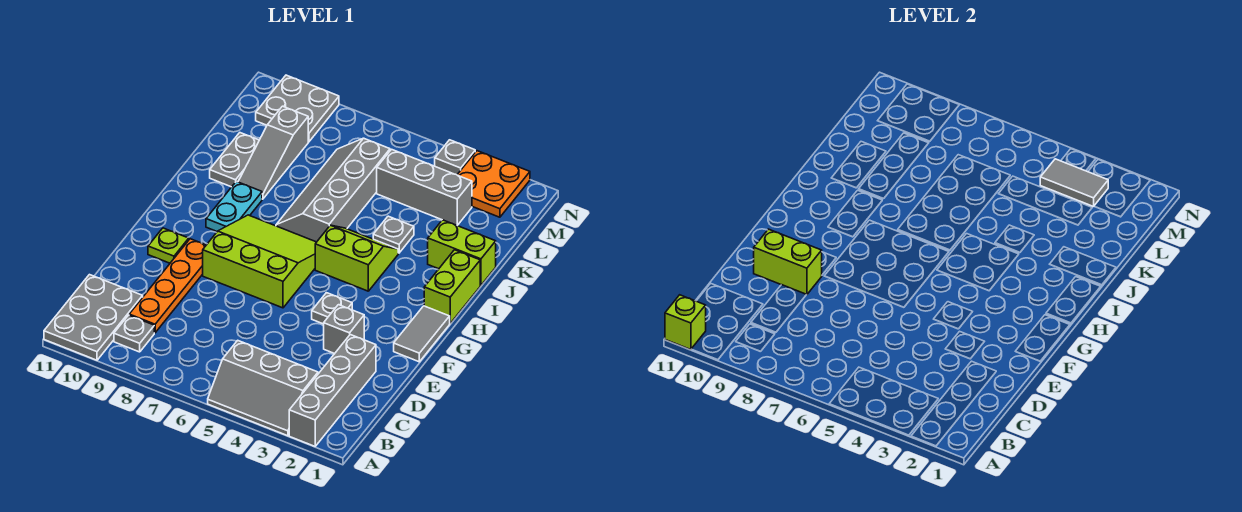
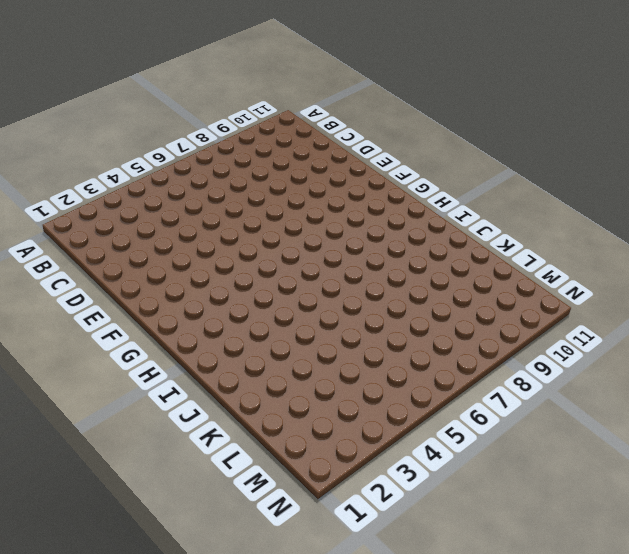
none -> grey 1x4 brick [289,335,376,446]
none -> grey 2x3 slope [208,340,318,436]
none -> grey 2x3 plate [44,275,143,360]

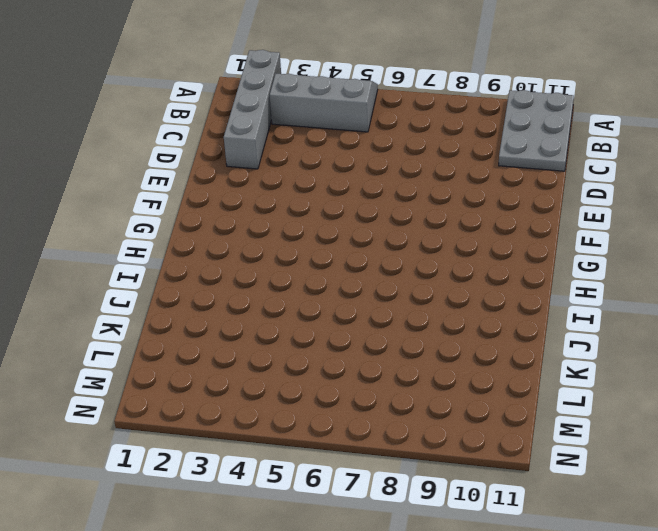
none -> grey 1x1 plate [114,315,154,352]
none -> orange 1x4 plate [129,239,206,333]
none -> grey 1x1 brick [324,305,364,354]

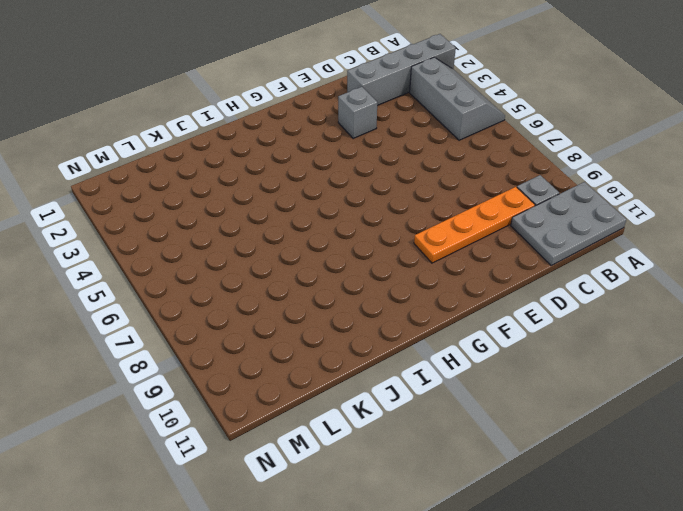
none -> grey 1x2 tile [394,306,450,362]
none -> grey 1x1 plate [312,293,352,324]
none -> lime 3x3 slope [203,215,316,308]

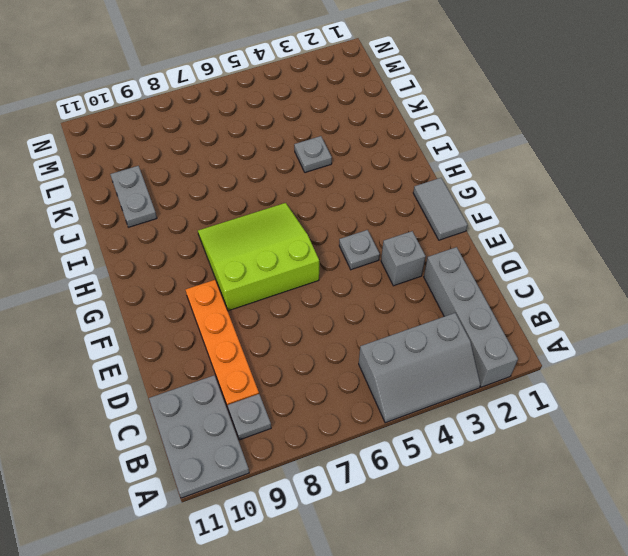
none -> lime 1x1 plate [148,228,189,263]
none -> lime 1x2 brick [424,250,480,323]
none -> lime 2x2 slope [315,225,398,291]

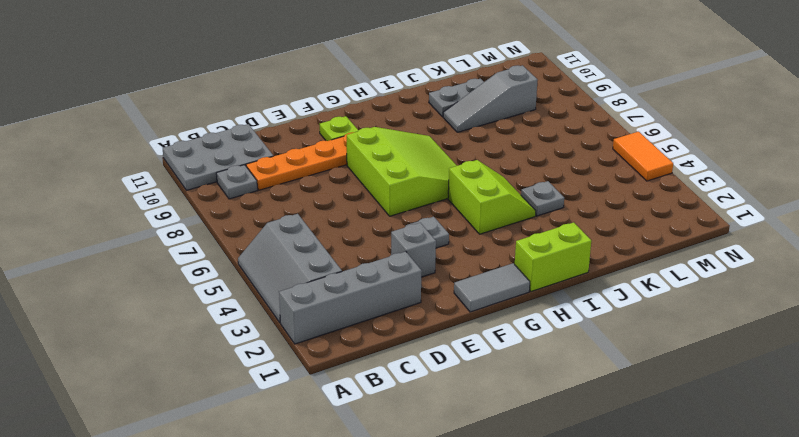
orange 1x2 tile [613,132,673,181] -> grey 1x1 plate [435,140,475,175]
none -> cyan 1x2 plate [206,181,262,231]
none -> grey 2x4 slope [276,138,390,242]
none -> lime 1x2 brick [428,220,496,285]

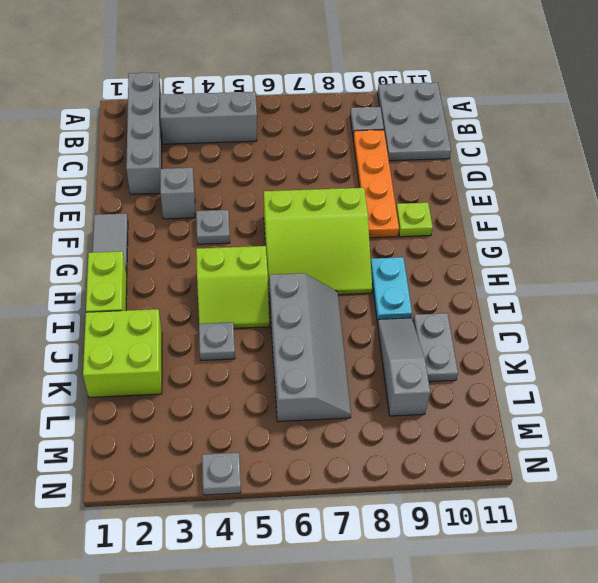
lime 2x2 brick [83,309,162,397] -> lime 1x2 brick [428,220,496,285]
none -> grey 1x3 brick [377,149,472,225]
none -> orange 2x2 plate [457,151,530,217]
none -> grey 2x2 plate [256,75,339,142]

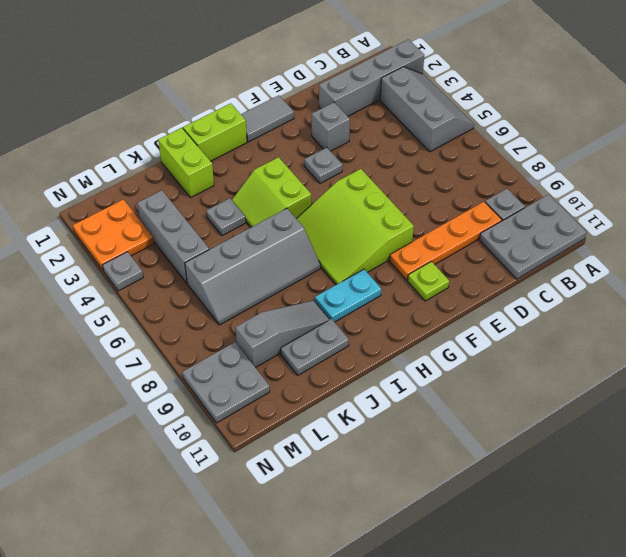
none -> lime 1x1 brick [665,295,706,350]
none -> lime 1x2 brick [754,229,822,295]
none -> grey 1x2 tile [1040,159,1108,207]

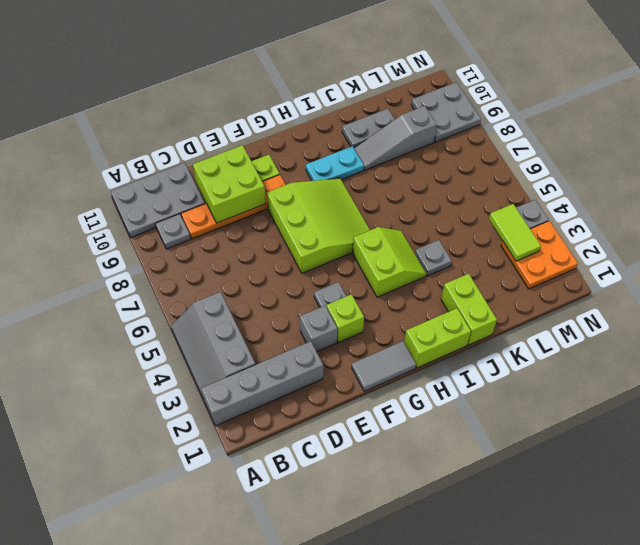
lime 2x2 brick [193,145,266,223] -> lime 1x2 brick [754,229,822,295]
lime 1x1 brick [326,294,364,342] -> lime 1x1 brick moved to [665,295,706,350]
lime 1x2 tile [489,204,541,261] -> grey 1x2 tile [1040,159,1108,207]
none -> grey 2x4 slope [276,138,390,242]
none -> grey 1x3 brick [377,149,472,225]

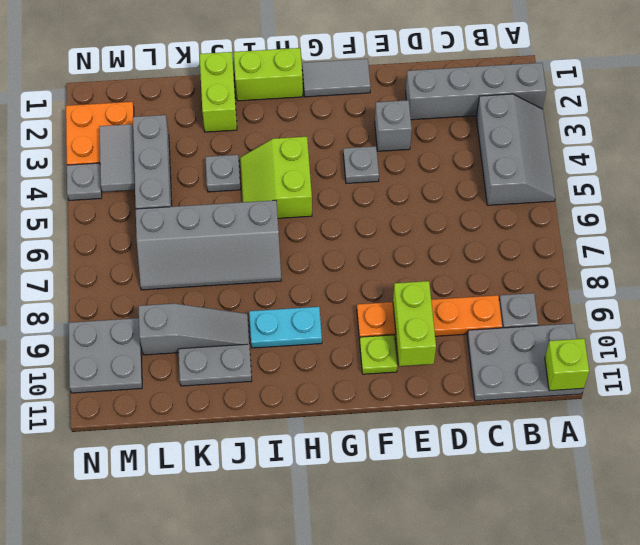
none -> lime 3x3 slope [203,215,316,308]

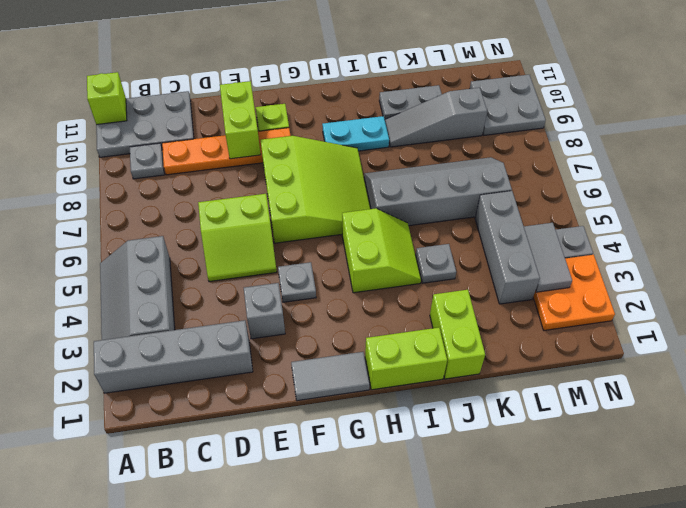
lime 2x2 slope [198,194,277,282] -> none

